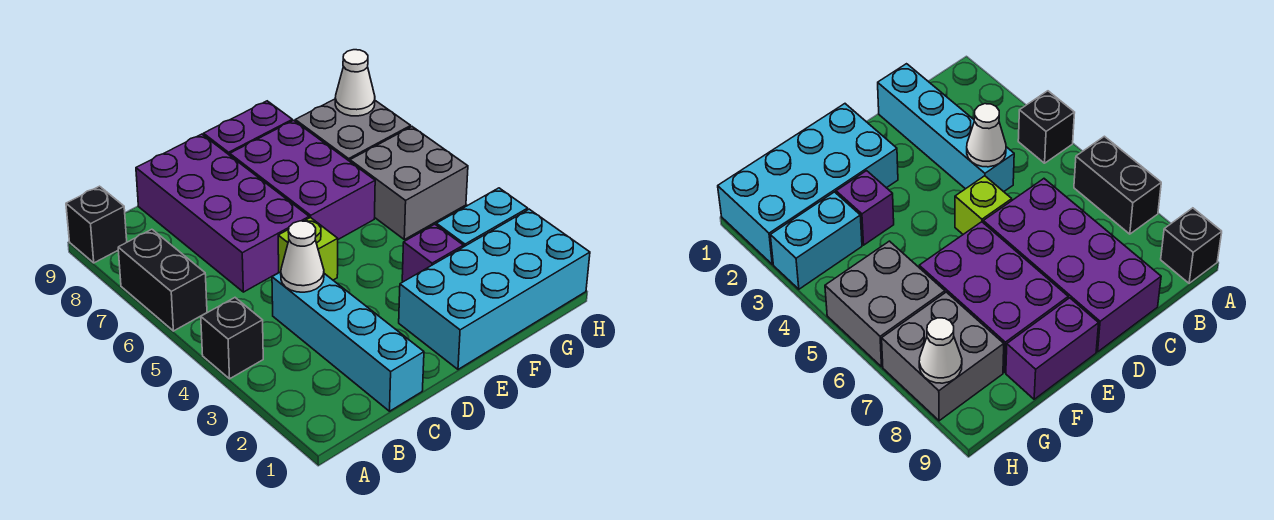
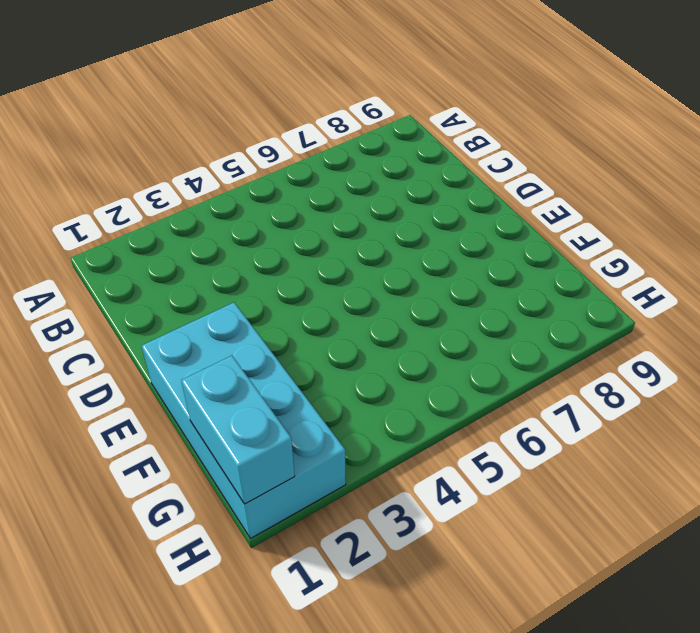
cyan 1x2 brick [181,356,295,504] -> cyan 1x2 brick moved to [436,188,528,247]
none -> black 1x1 brick [201,298,263,379]
none -> black 1x2 brick [118,229,207,331]
none -> black 1x1 brick [66,186,127,263]

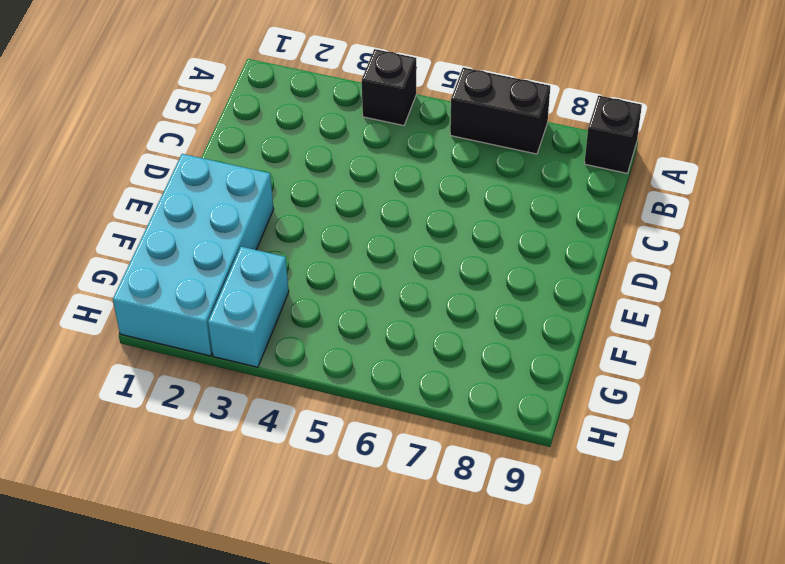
none -> cyan 1x4 brick [272,272,424,411]
none -> purple 2x4 brick [136,134,309,292]
none -> lime 1x1 brick [278,217,338,280]

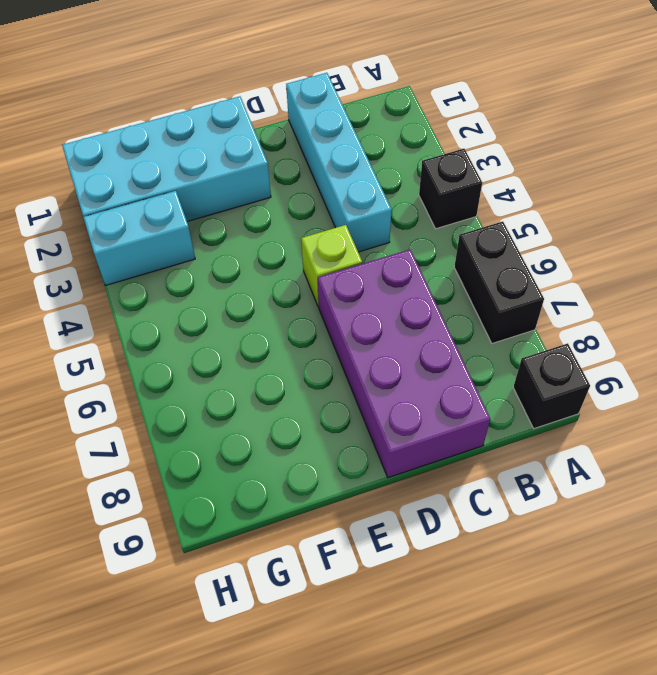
none -> purple 2x3 brick [230,120,375,239]
none -> purple 1x2 brick [204,101,292,155]
none -> purple 1x1 brick [402,224,463,282]

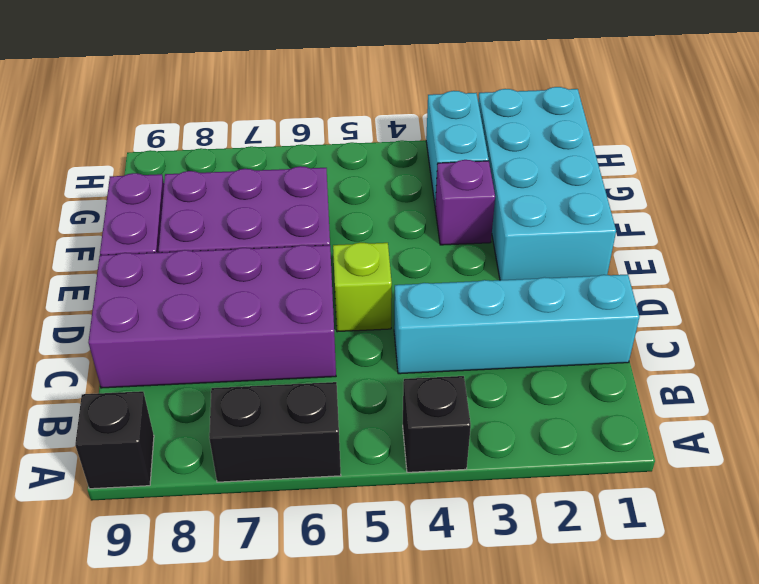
none -> grey 2x2 brick [350,127,468,240]
none -> grey 2x2 brick [295,99,411,161]
none -> white 1x1 cone [281,221,324,292]

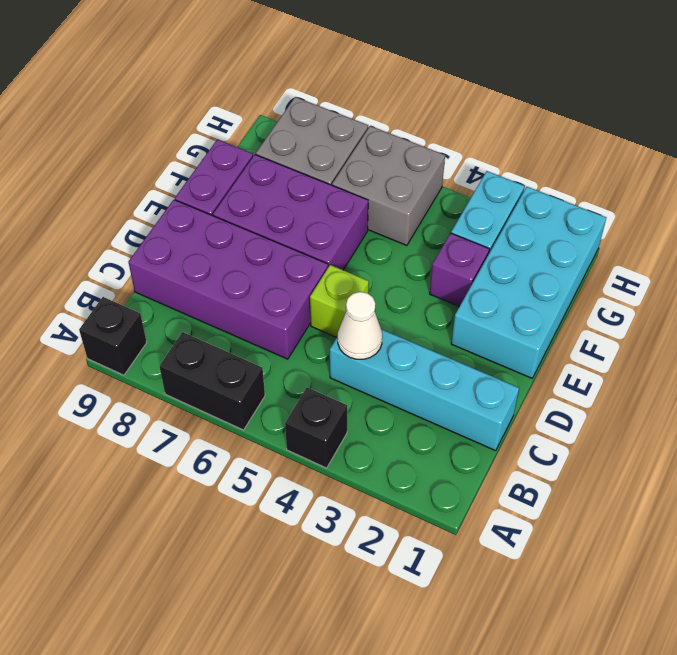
none -> white 1x1 cone [335,50,375,116]

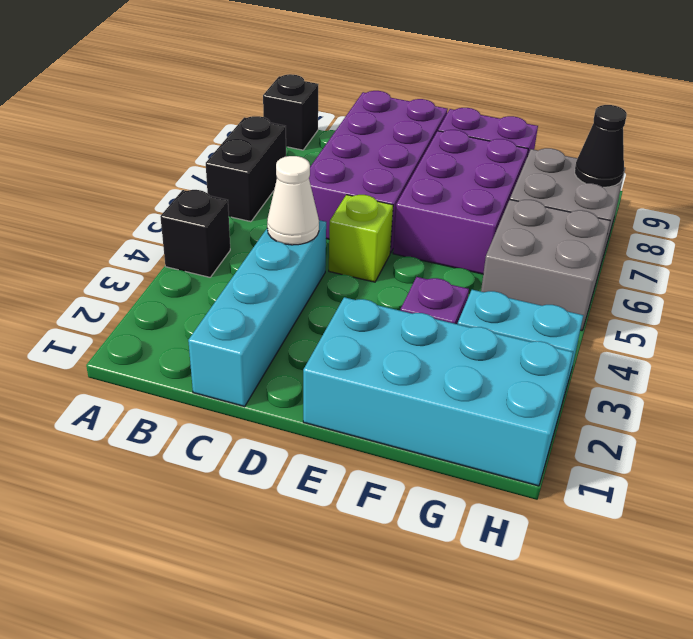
black 1x1 cone [575,105,627,187] -> white 1x1 cone [335,50,375,116]

